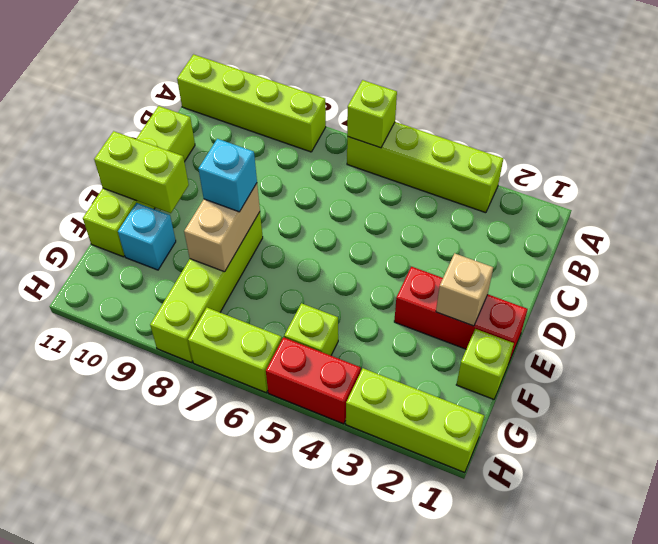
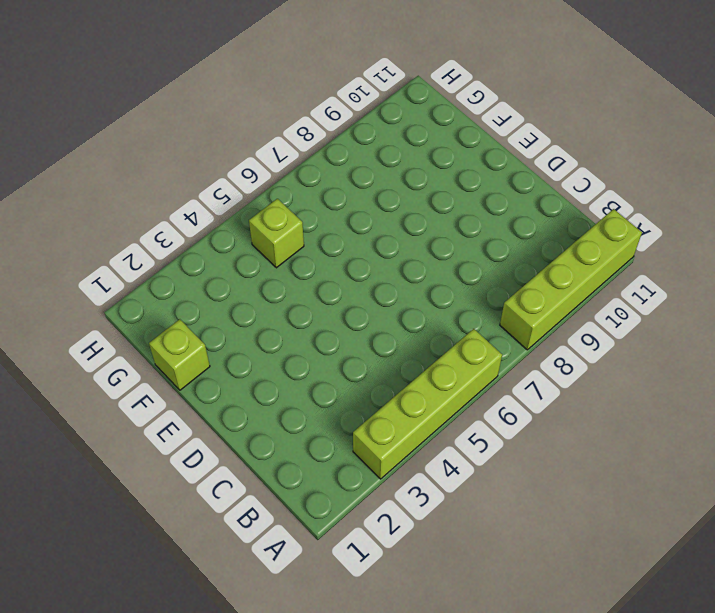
none -> lime 1x4 brick [83,106,195,257]
none -> red 1x3 brick [394,267,528,362]
none -> lime 1x4 brick [150,212,263,363]

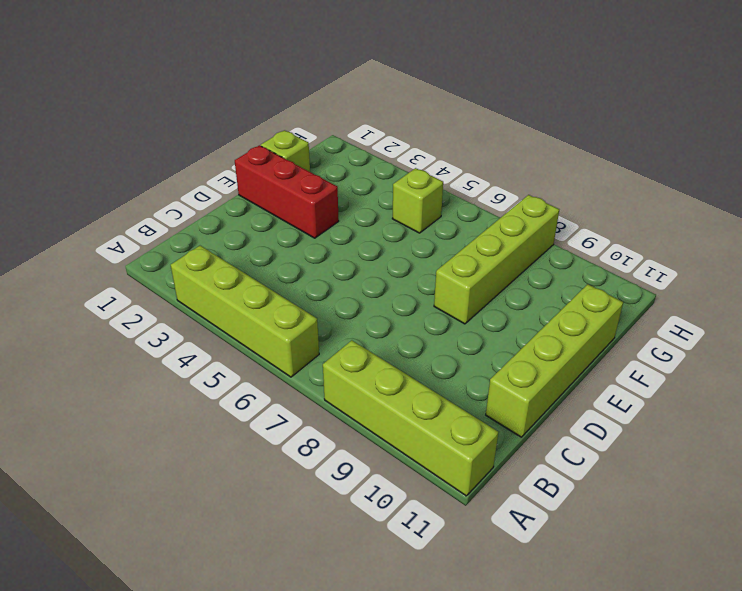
none -> cyan 1x1 brick [118,203,176,270]
none -> lime 1x3 brick [346,368,484,473]
none -> red 1x2 brick [266,337,361,424]

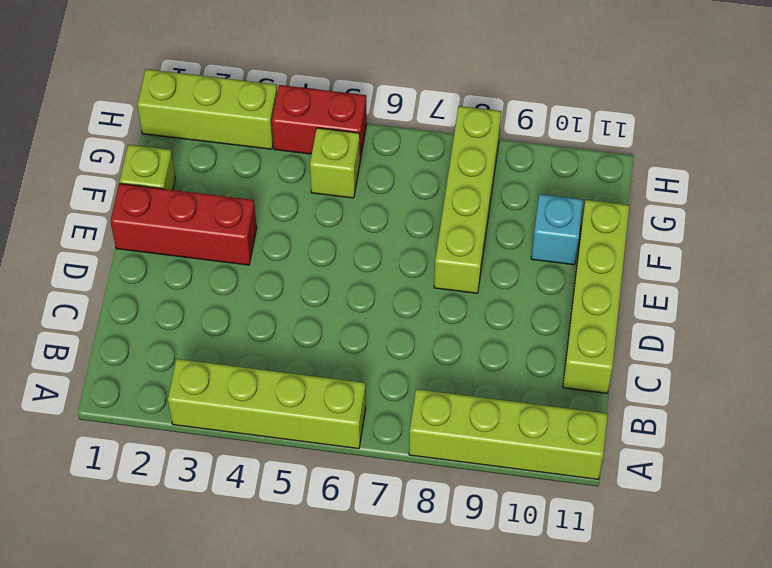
none -> lime 1x2 brick [188,308,282,393]
none -> lime 1x1 brick [347,80,397,148]
none -> tan 1x1 brick [436,253,493,326]

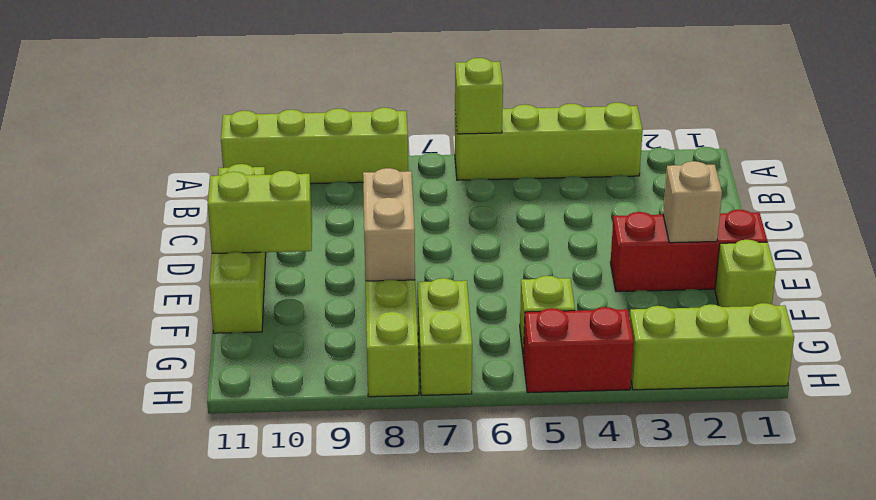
lime 1x2 brick [418,278,472,395] -> lime 1x2 brick turned to [188,308,282,393]
none -> cyan 1x1 brick [118,203,176,270]
none -> cyan 1x1 brick [199,139,257,212]

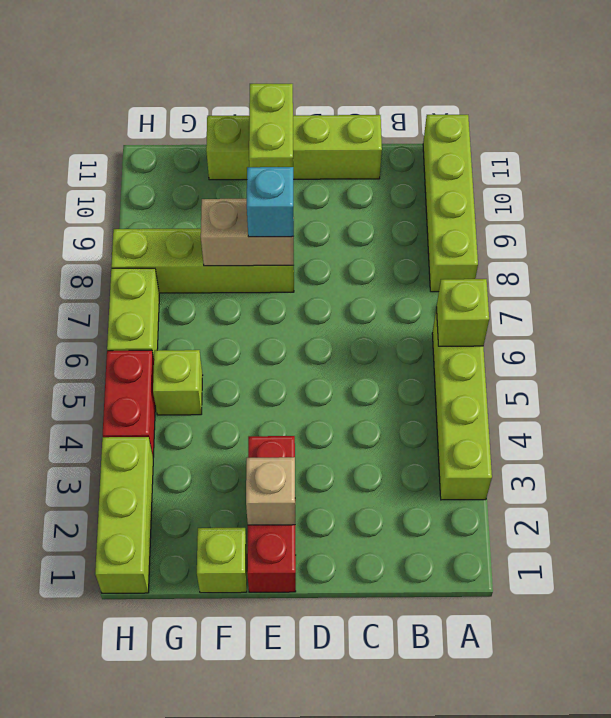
none -> cyan 1x1 brick [118,203,176,270]

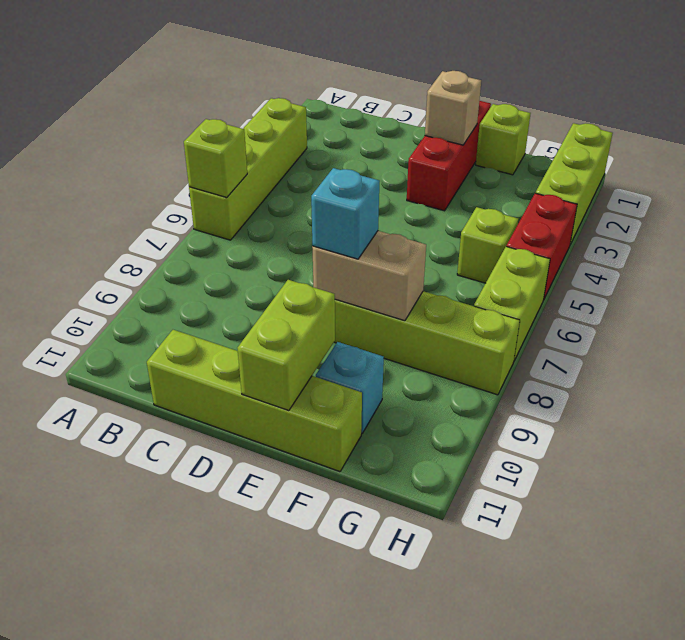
none -> lime 1x4 brick [177,54,326,152]

